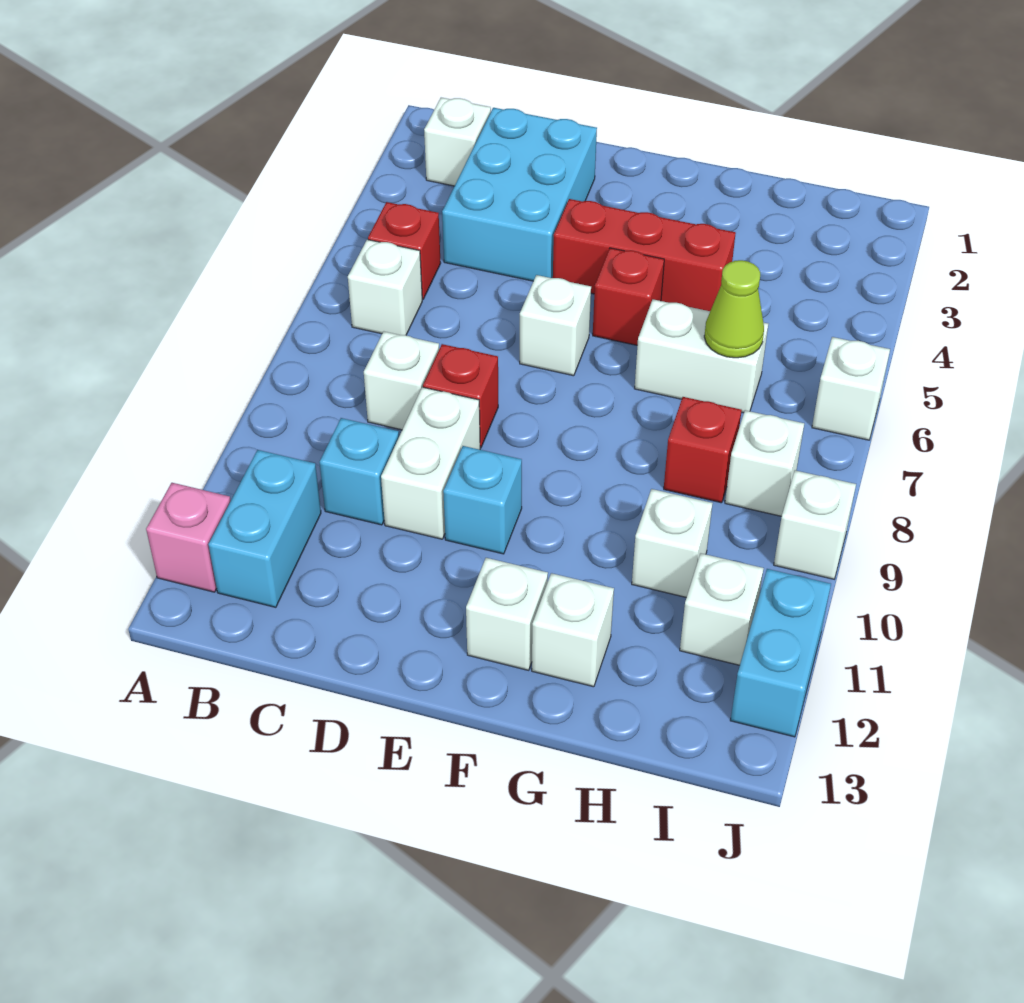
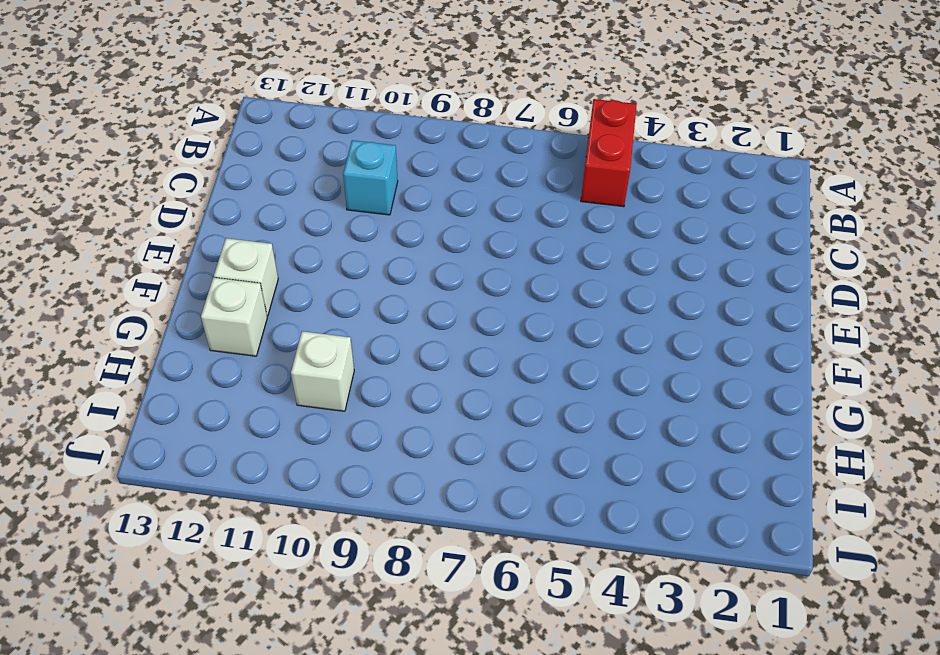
red 1x2 brick [581,99,637,207] -> red 1x1 brick [368,202,441,299]
none -> pink 1x1 brick [146,483,231,592]
none -> white 1x1 brick [424,98,491,186]
none -> white 1x1 brick [348,240,422,335]

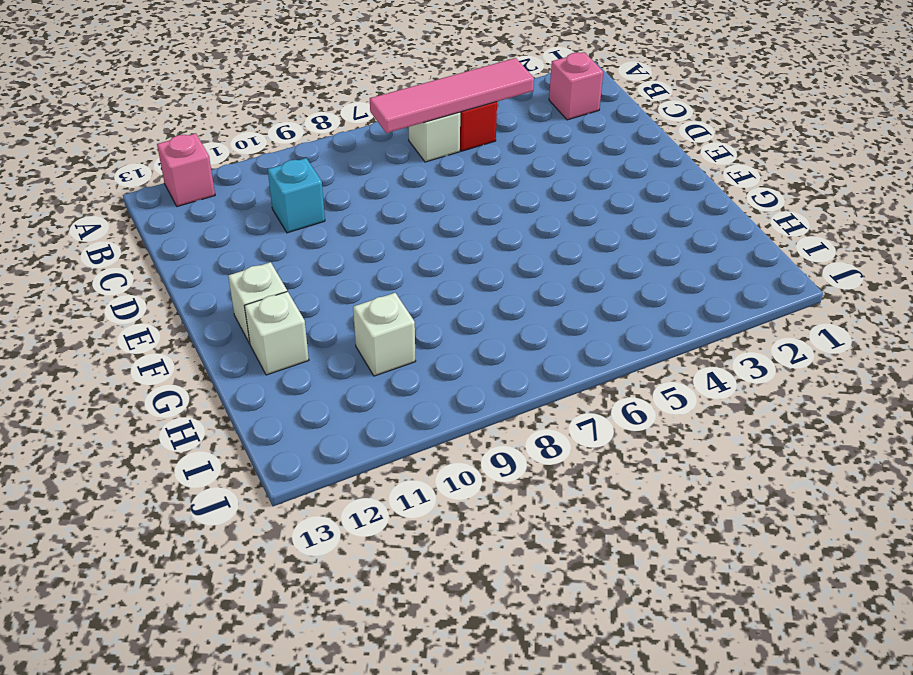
pink 1x1 brick [549,52,603,120] -> white 1x1 brick [424,98,491,186]
pink 1x4 tile [370,58,534,133] -> none
none -> cyan 1x2 brick [208,450,321,607]
none -> cyan 2x3 brick [442,108,597,281]
none -> white 1x1 brick [364,331,439,430]

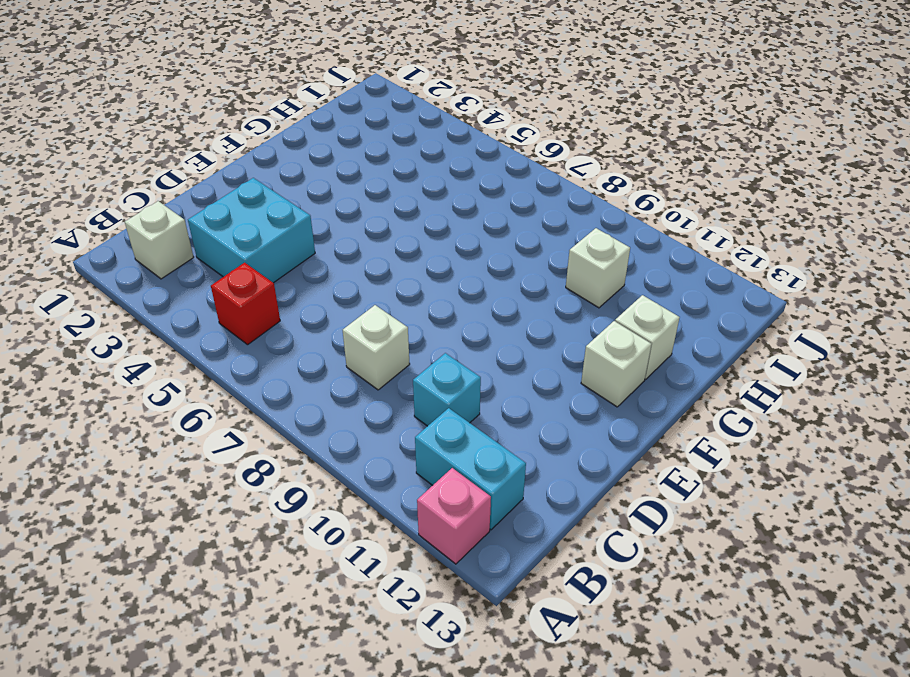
cyan 2x2 brick [188,178,315,283] -> cyan 2x3 brick [442,108,597,281]
none -> white 1x1 brick [348,240,422,335]
none -> red 1x1 brick [423,344,498,448]
none -> white 1x2 brick [381,387,480,539]

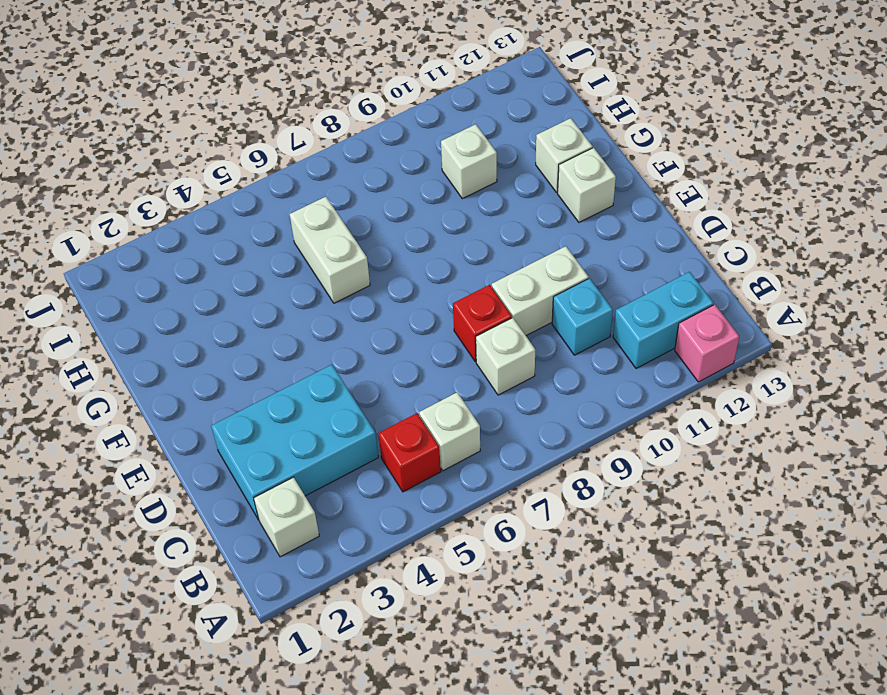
none -> red 1x3 brick [553,199,736,311]
none -> white 1x1 brick [520,275,591,376]
none -> cyan 1x1 brick [443,446,522,554]

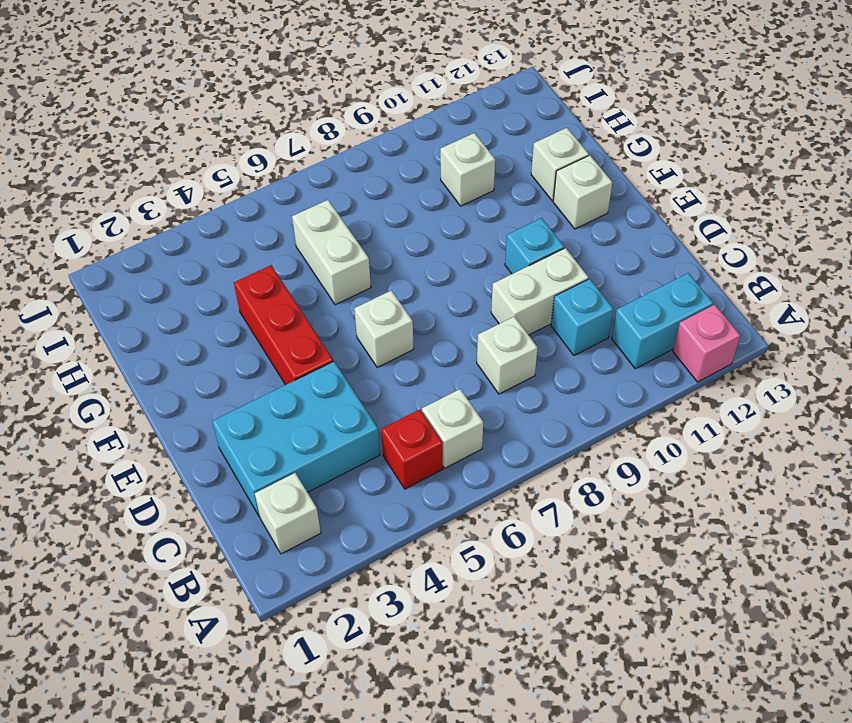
none -> red 1x1 brick [423,344,498,448]
none -> red 1x1 brick [593,248,664,345]
none -> red 1x1 brick [664,397,742,503]

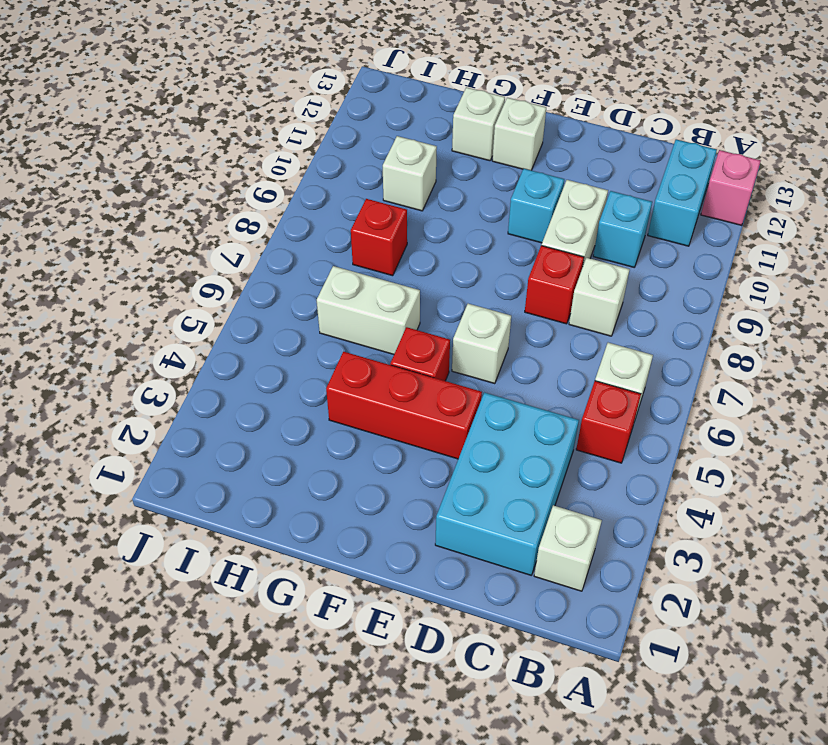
none -> white 1x1 brick [725,410,804,516]
none -> white 1x1 brick [680,553,764,665]
none -> white 1x1 brick [812,337,890,440]

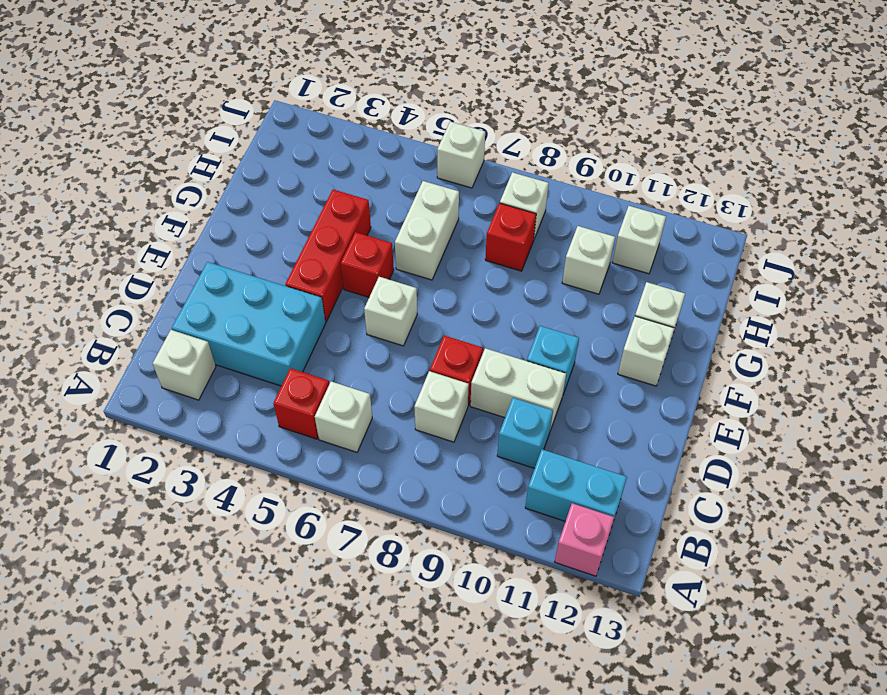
none -> white 1x1 brick [774,470,856,579]
none -> cyan 1x2 brick [730,569,831,737]
none -> lime 1x1 cone [704,260,764,358]

